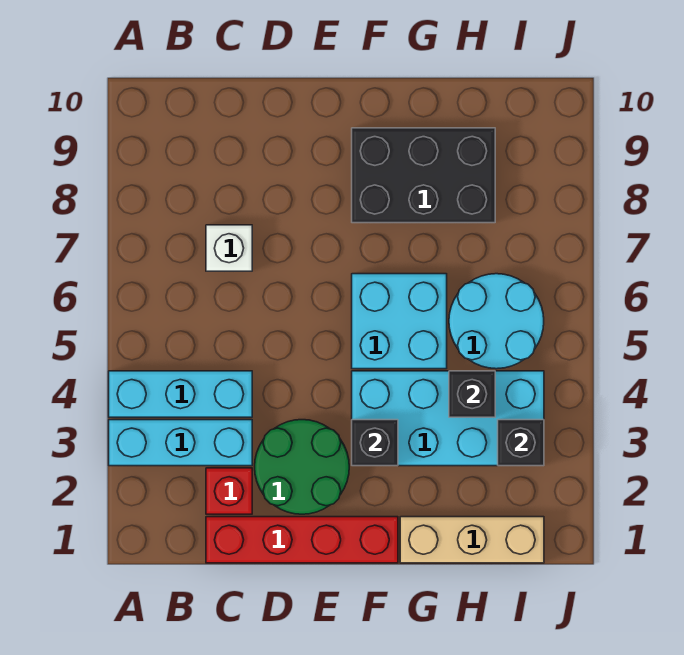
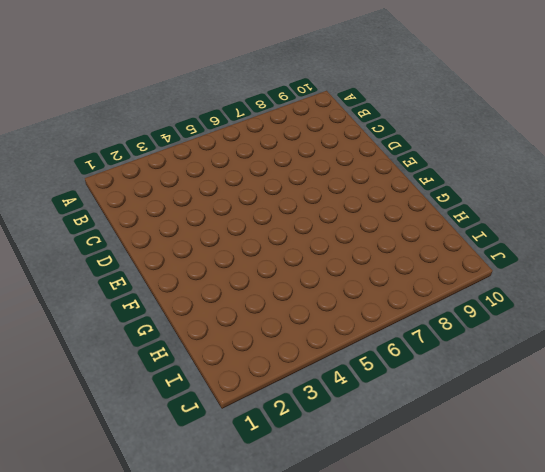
none -> cyan 1x3 brick [109,420,252,466]
none -> cyan 1x3 brick [109,371,252,417]
none -> red 1x4 brick [206,517,398,563]

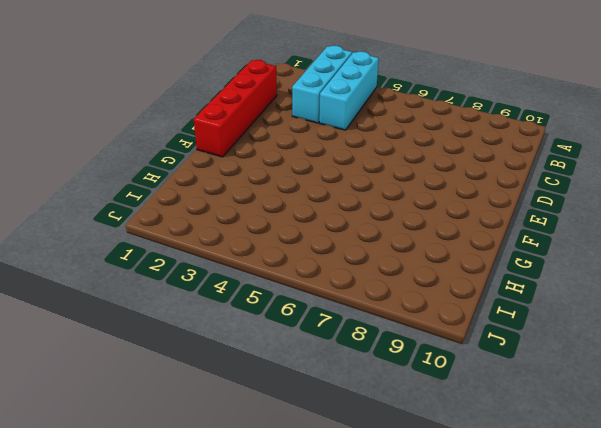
none -> red 1x1 brick [206,468,252,514]
none -> white 1x1 brick [206,225,252,271]
none -> green 2x2 round brick [255,420,349,514]

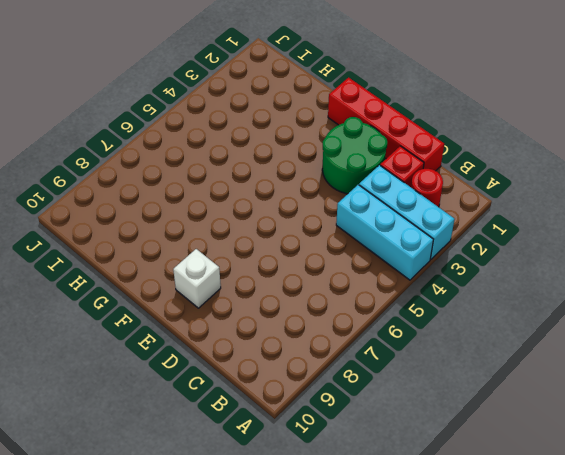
red 1x1 round brick [411,169,443,207] -> none
white 1x1 brick [173,249,221,308] -> white 1x1 brick moved to [206,225,252,271]
none -> cyan 2x4 brick [352,371,544,466]
none -> cyan 2x2 brick [352,274,447,369]
none -> black 2x3 brick [352,128,495,223]

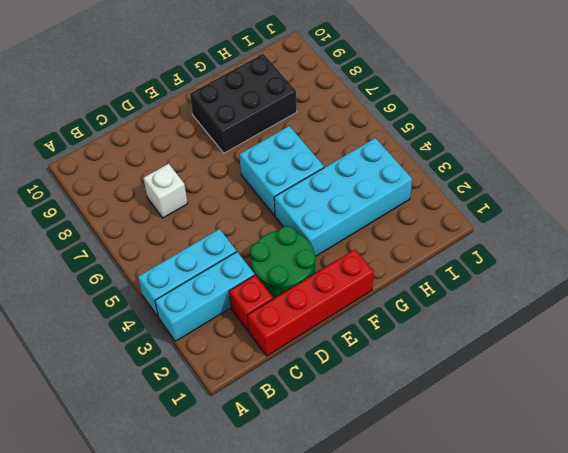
none -> tan 1x3 brick [400,517,544,563]
none -> cyan 2x2 round brick [449,274,544,369]
none -> black 1x1 brick [352,420,398,466]

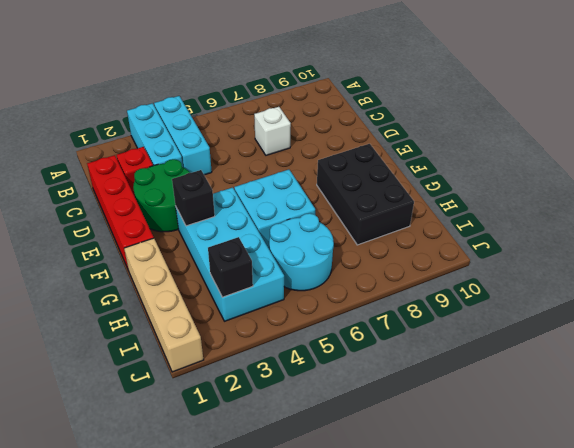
tan 1x4 brick [124,238,203,372] -> tan 1x3 brick [400,517,544,563]
none -> black 1x1 brick [449,371,495,417]

